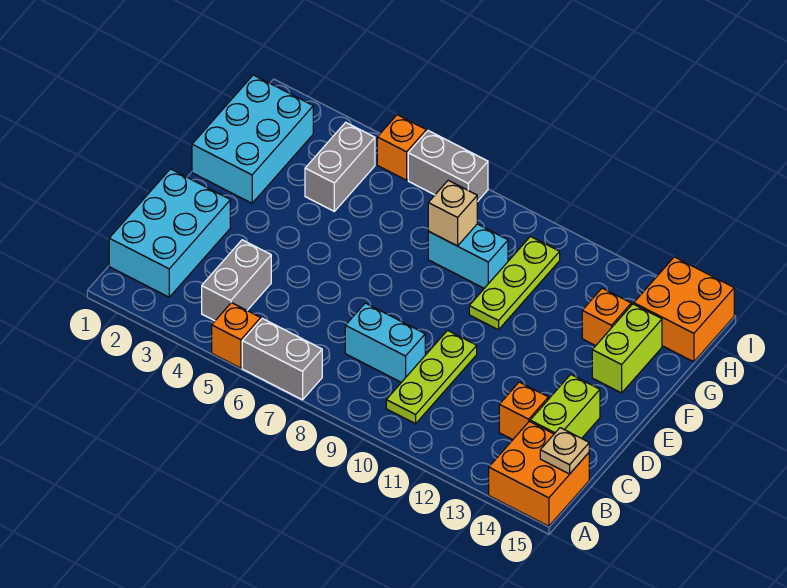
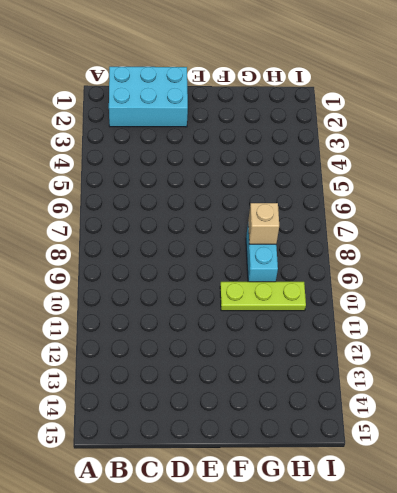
none -> orange 1x1 brick [212,303,261,368]
none -> grey 1x2 brick [242,318,322,400]
none -> orange 2x2 brick [489,421,589,526]

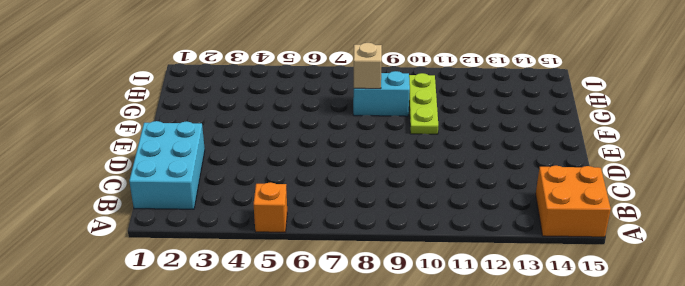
none -> grey 1x2 brick [242,318,322,400]
none -> grey 1x2 brick [202,240,271,321]
none -> lime 1x3 plate [386,330,477,424]

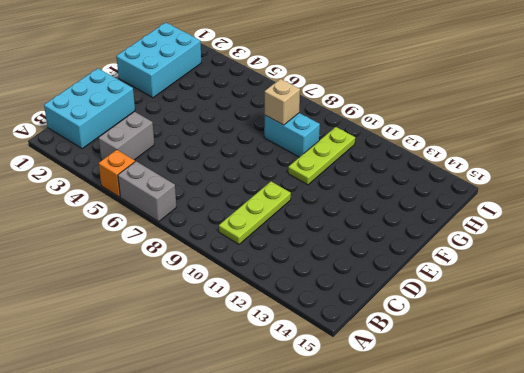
none -> orange 2x2 brick [489,421,589,526]
none -> cyan 1x2 brick [345,303,425,382]
none -> orange 1x1 brick [499,382,548,440]

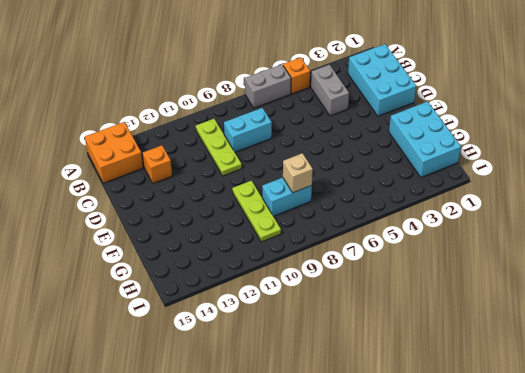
none -> lime 1x2 brick [530,374,600,438]
none -> lime 1x2 brick [592,304,662,393]
none -> grey 1x2 brick [305,122,375,211]

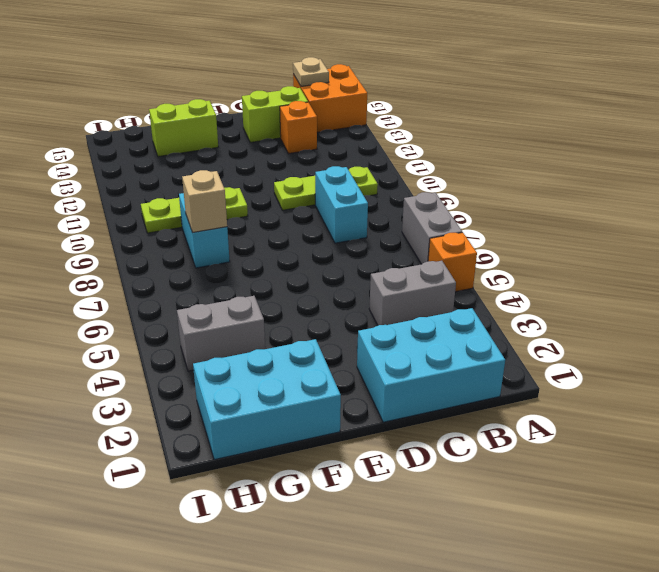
none -> orange 1x1 brick [582,288,631,346]
none -> orange 2x2 brick [634,257,734,362]
none -> orange 1x1 brick [377,115,426,180]

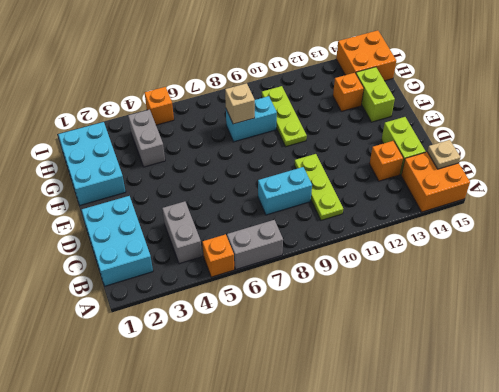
none -> grey 1x2 brick [408,131,488,202]

